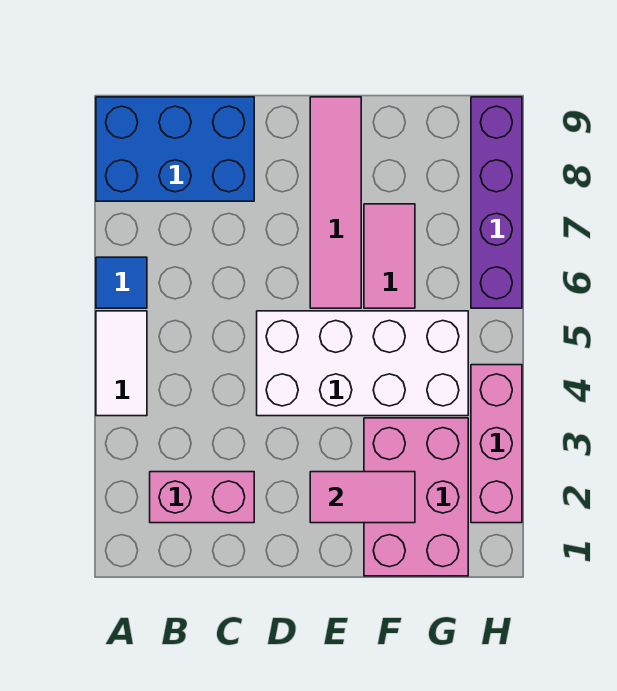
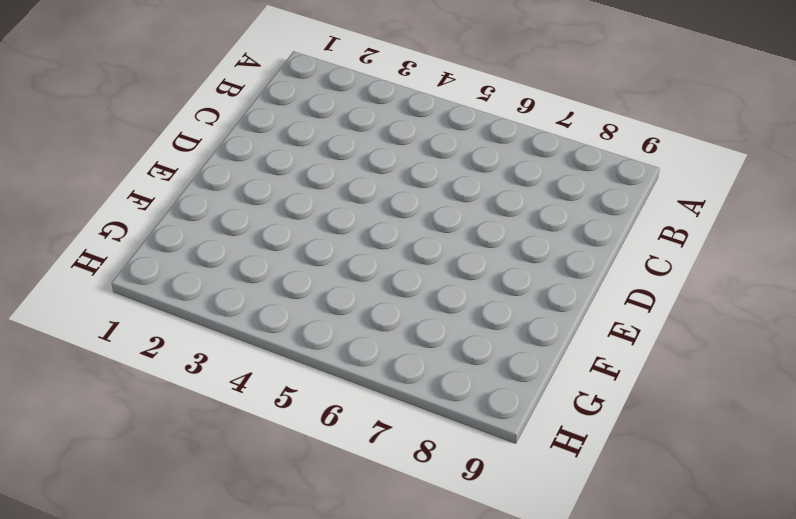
none -> white 1x2 tile [96,311,147,416]
none -> blue 1x1 tile [96,257,147,308]

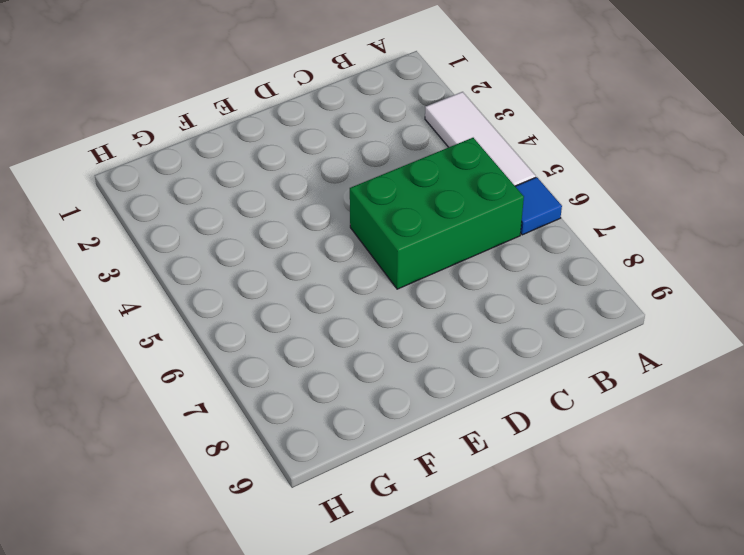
white 1x3 tile [425,92,536,186] -> white 1x2 tile [96,311,147,416]
green 2x3 brick [350,138,524,289] -> white 2x4 brick [257,311,468,416]
none -> blue 2x3 brick [96,97,254,201]
none -> pink 1x2 brick [150,472,254,523]

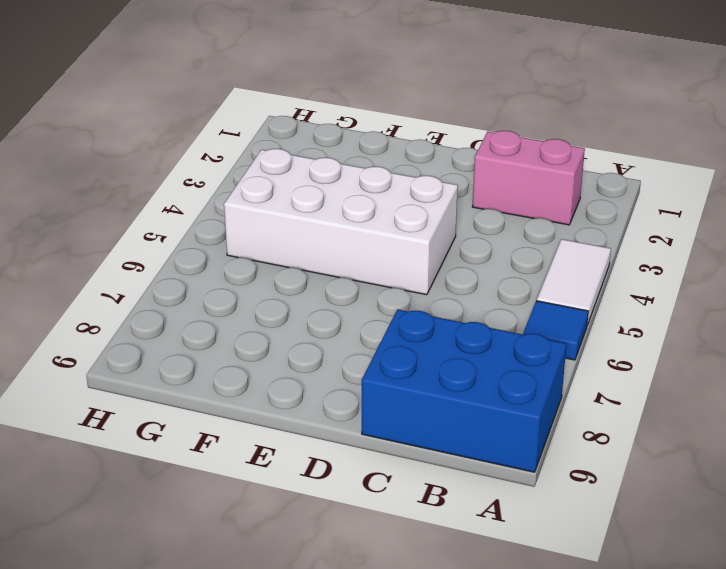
none -> pink 1x4 tile [310,97,361,308]
none -> pink 2x3 brick [364,418,468,576]

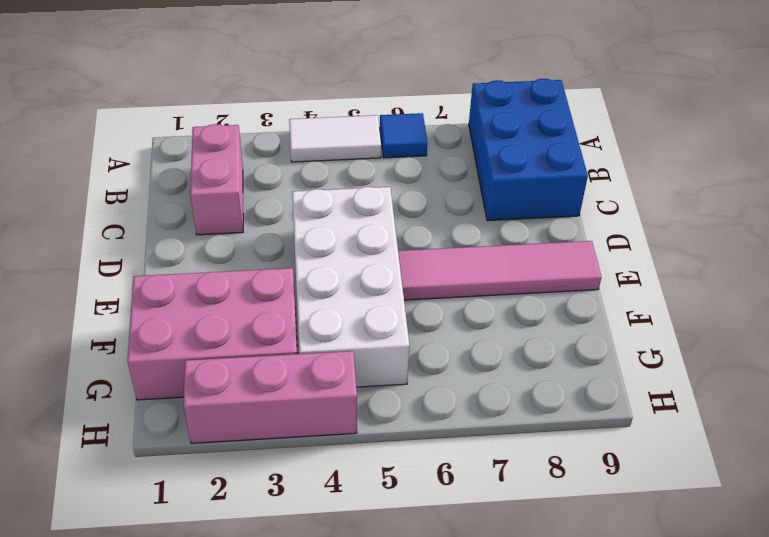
none -> pink 1x2 tile [364,204,415,308]
none -> purple 1x4 brick [471,97,522,308]

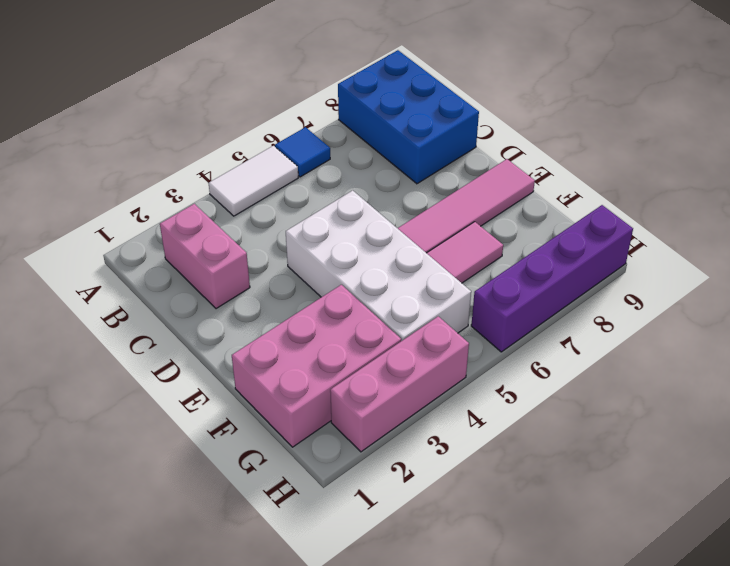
none -> pink 1x2 tile [310,472,415,523]

